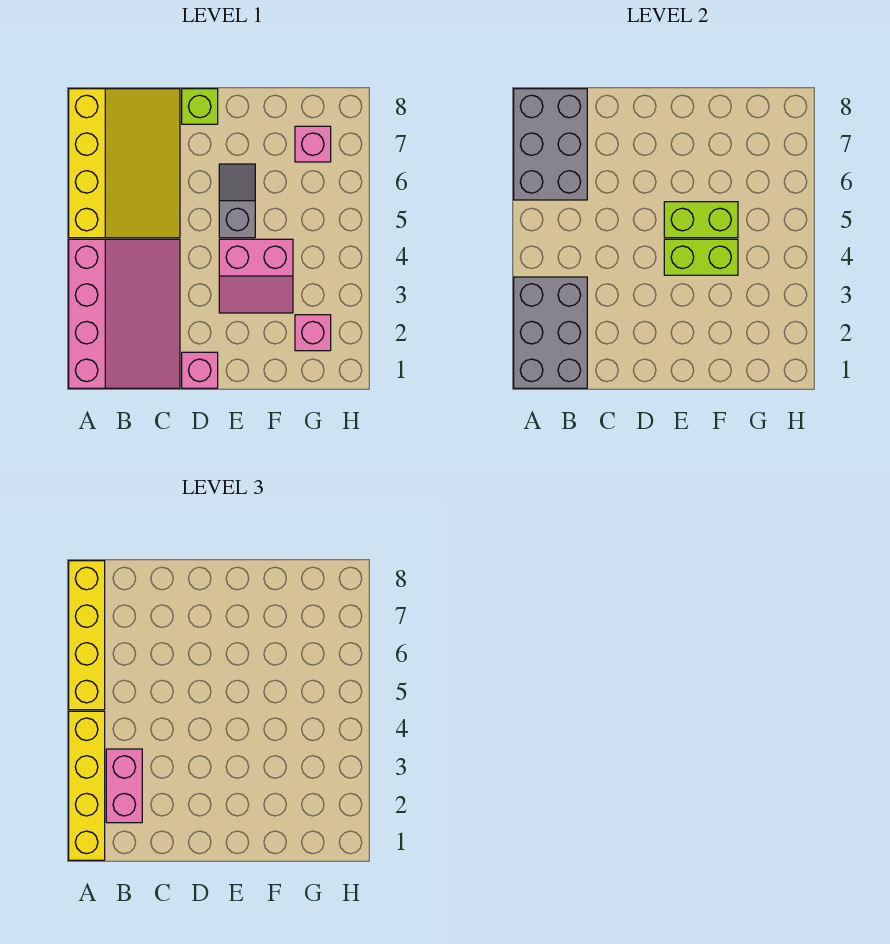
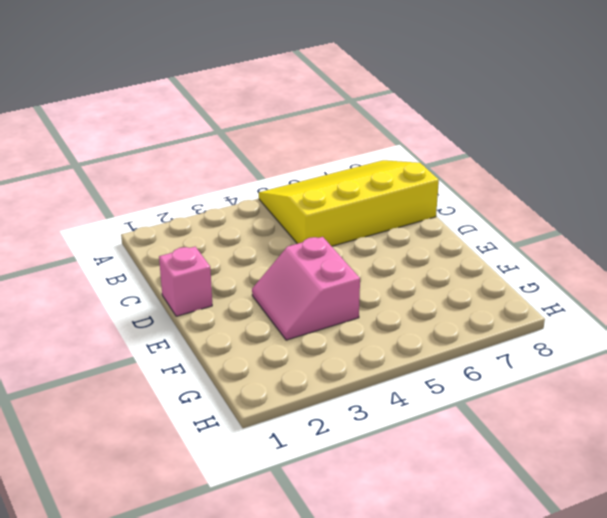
yellow 3x4 slope [259,160,439,246] -> yellow 3x4 slope turned to [69,89,180,238]
none -> pink 3x4 slope [69,239,180,388]
none -> lime 1x1 brick [182,89,218,124]
none -> grey 1x2 slope [219,164,255,238]

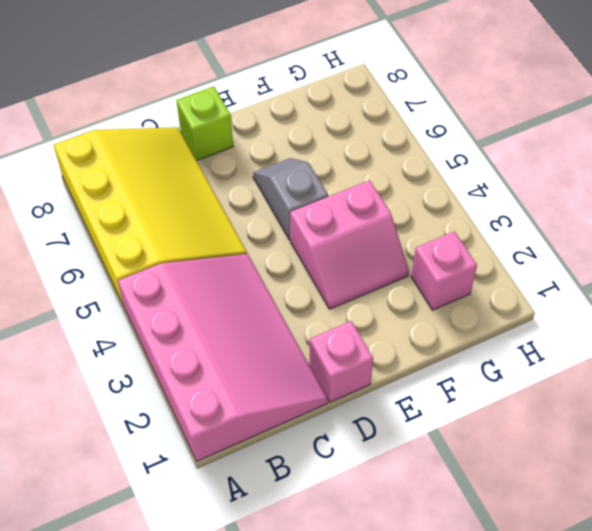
none -> pink 1x1 brick [295,126,331,162]
none -> grey 2x3 brick [514,277,587,388]
none -> grey 2x3 brick [514,89,587,200]

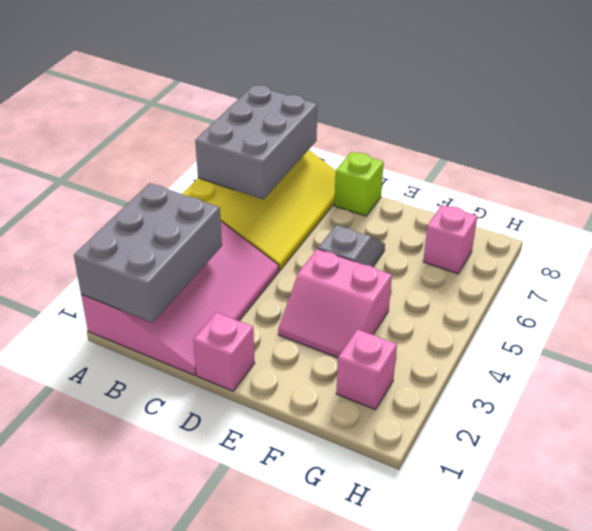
none -> lime 1x2 brick [664,239,738,275]
none -> lime 1x2 brick [664,202,738,238]
none -> yellow 1x4 brick [69,711,105,860]

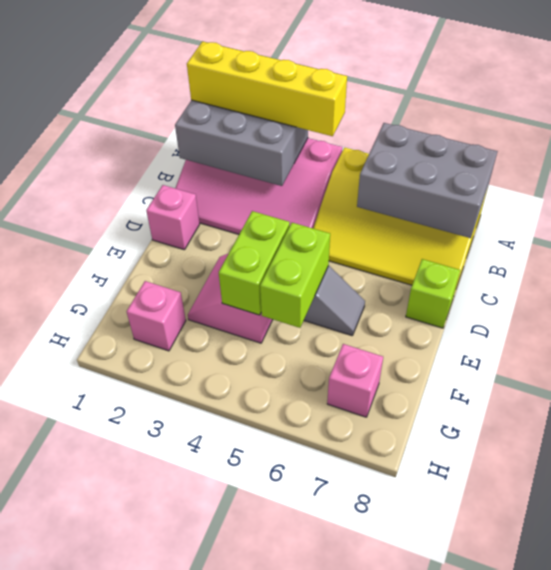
none -> yellow 1x4 brick [69,561,105,710]
none -> pink 1x2 brick [106,749,142,823]

